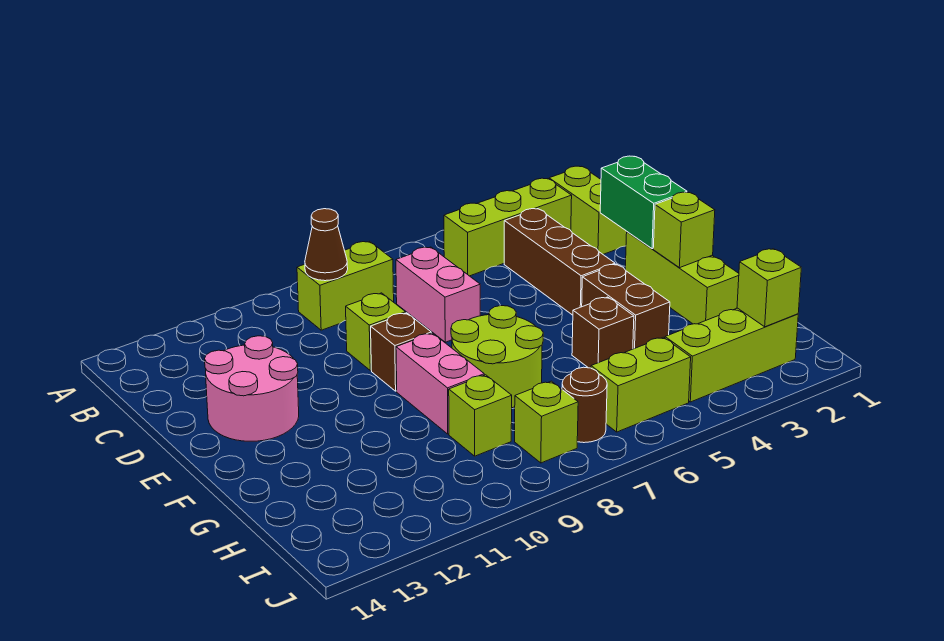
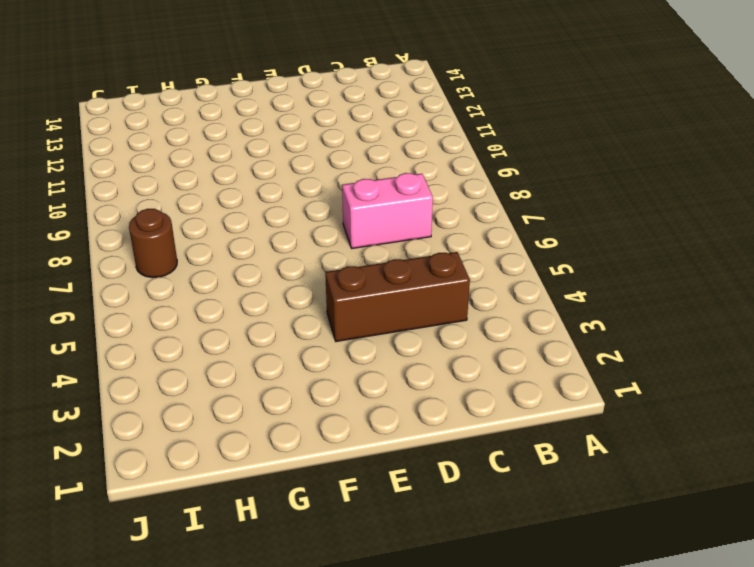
none -> lime 1x2 brick [549,166,627,254]
none -> lime 1x3 brick [444,178,572,276]
none -> lime 1x2 brick [297,241,394,330]

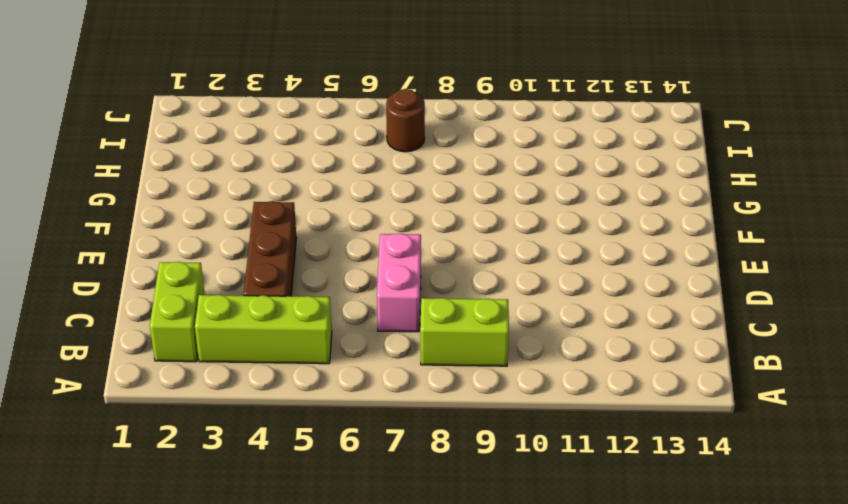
none -> lime 1x1 brick [346,293,406,371]
none -> pink 2x2 round brick [205,336,299,441]
none -> lime 1x3 brick [625,232,739,324]

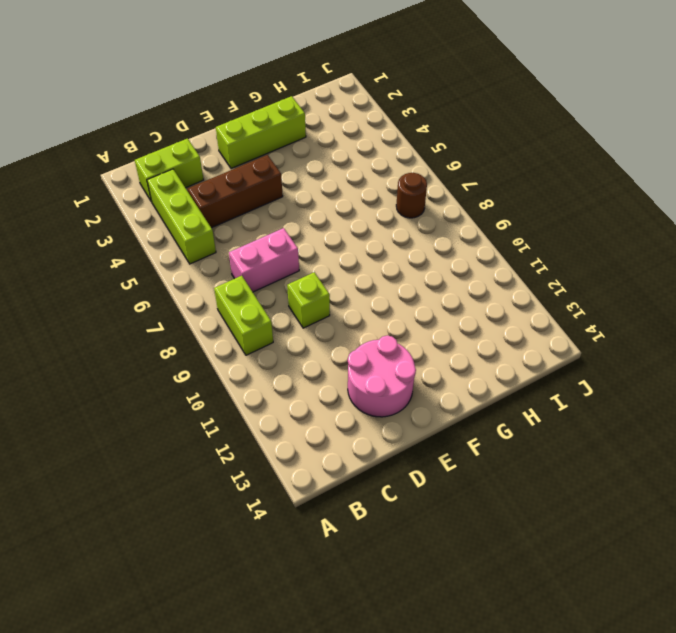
none -> brown 1x1 brick [371,313,431,391]
none -> brown 1x2 brick [582,264,670,349]
none -> lime 2x2 round brick [451,306,543,408]

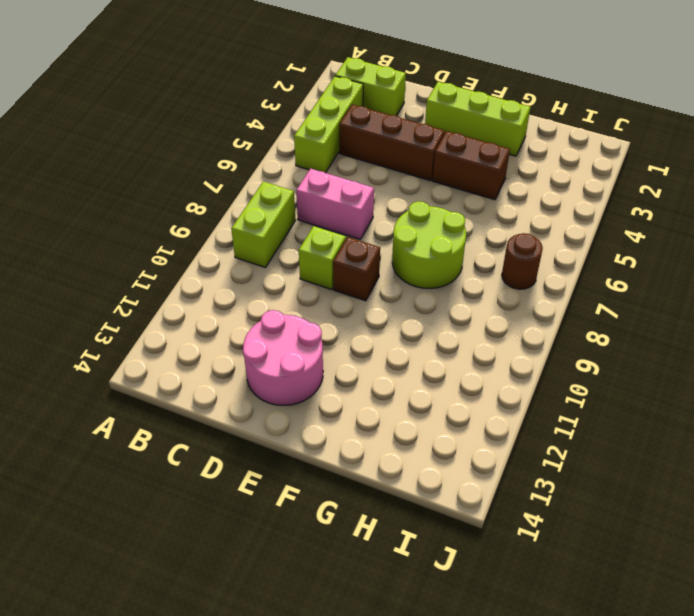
none -> pink 1x2 brick [396,333,484,434]
none -> brown 1x1 brick [572,297,634,368]
none -> lime 1x1 brick [449,375,512,456]

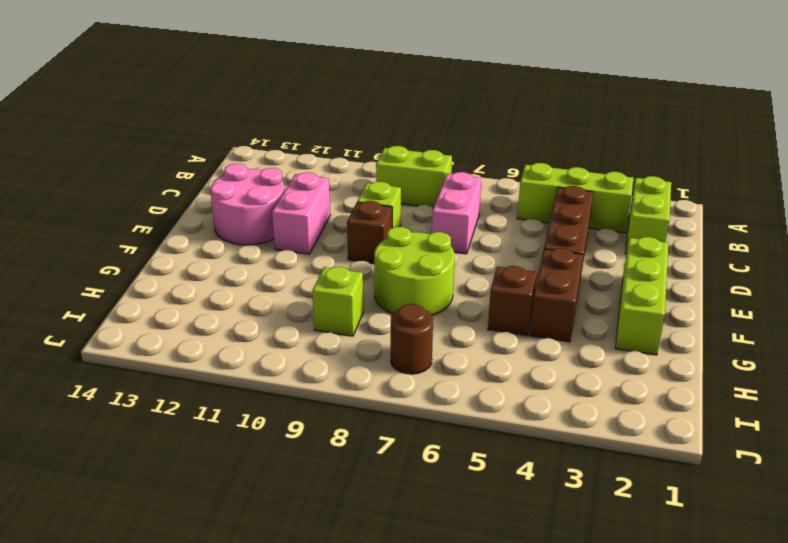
pink 1x2 brick [272,172,330,254] -> pink 1x2 brick moved to [396,333,484,434]
none -> lime 1x3 brick [665,308,798,402]
none -> lime 1x2 brick [591,337,691,432]
none -> lime 1x1 brick [515,381,578,463]

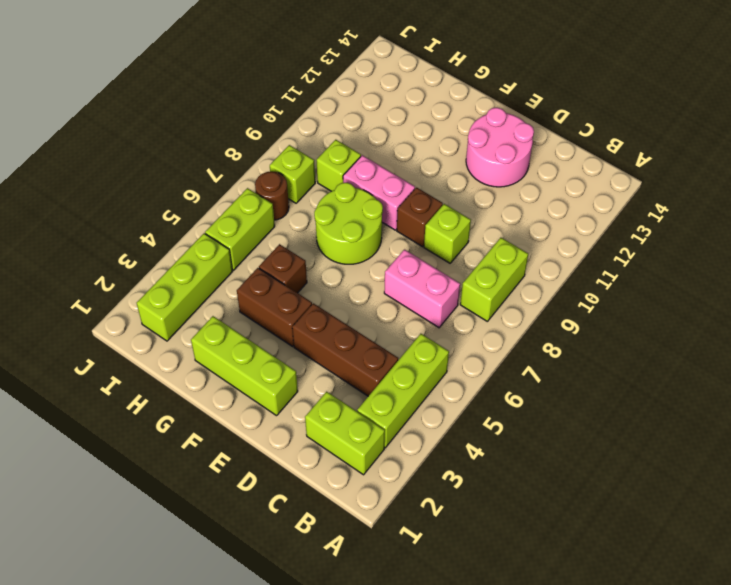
none -> brown 1x1 cone [305,209,348,281]
none -> green 1x2 brick [600,156,687,249]
none -> lime 1x1 brick [653,192,715,268]

